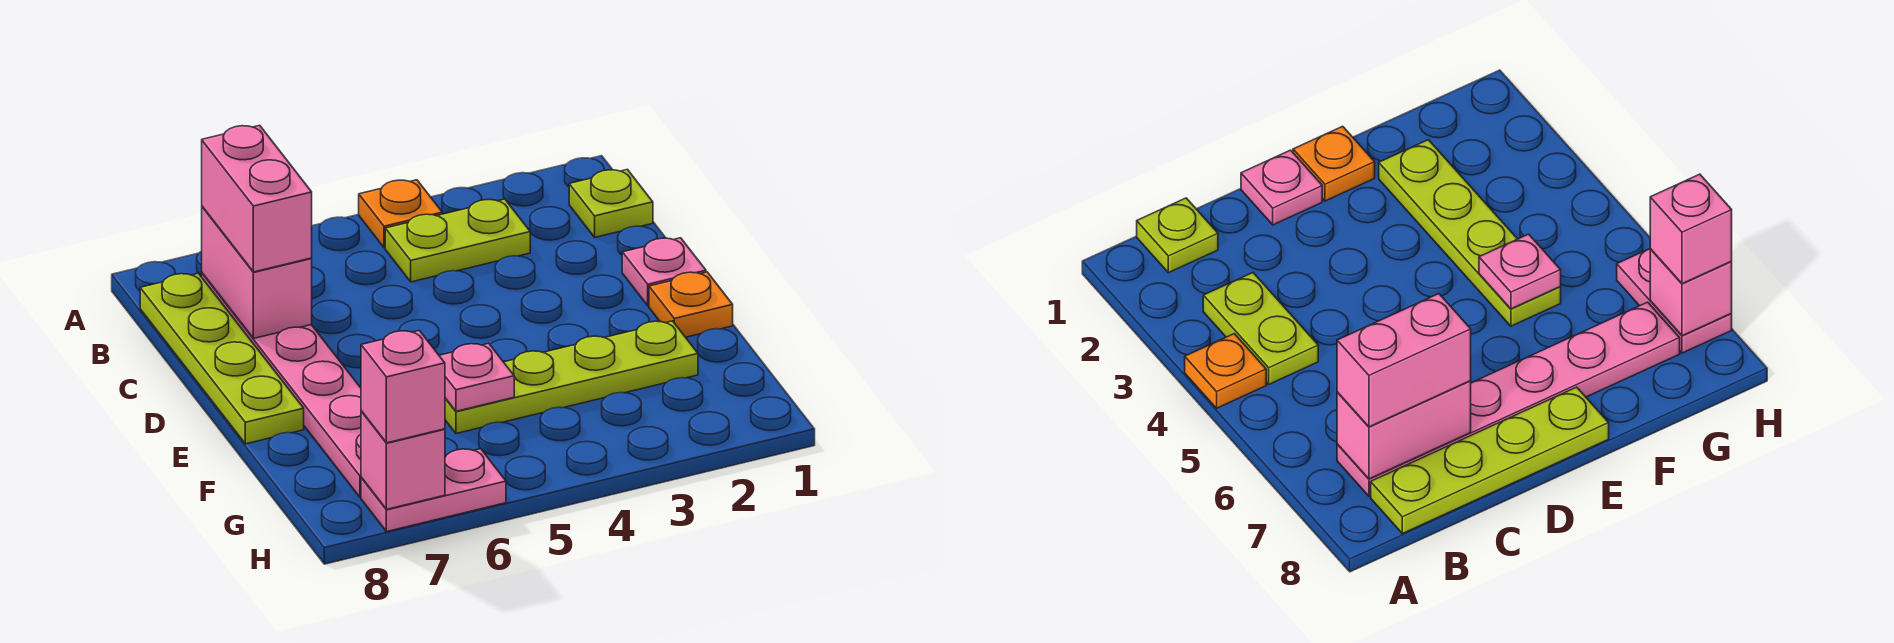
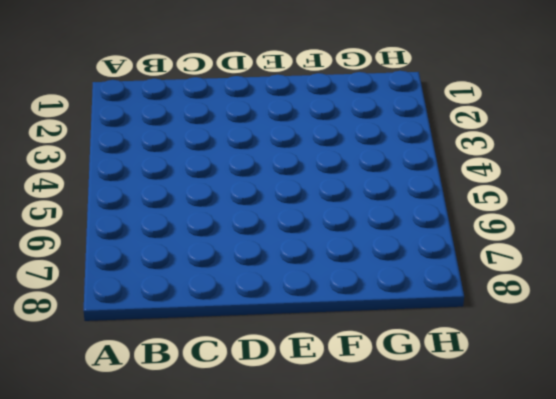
none -> orange 1x1 plate [359,180,442,248]
none -> lime 1x1 plate [569,169,653,237]
none -> lime 1x2 plate [385,199,530,282]

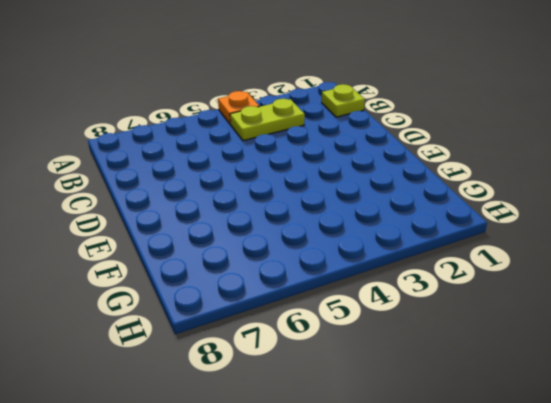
none -> pink 1x6 plate [202,273,361,497]
none -> lime 1x4 plate [140,273,304,444]
none -> pink 1x1 plate [622,238,706,306]

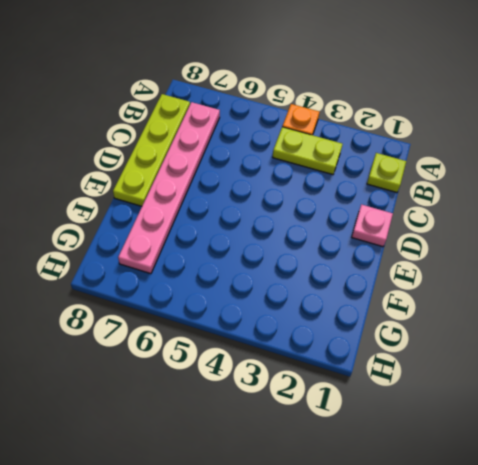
none -> orange 1x1 plate [649,272,733,337]
none -> lime 1x4 plate [445,321,698,433]
none -> pink 1x2 plate [361,449,506,532]

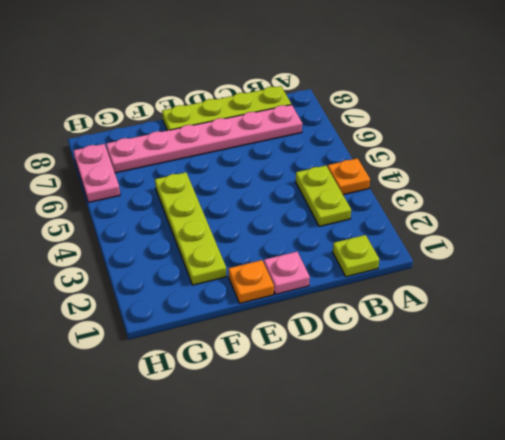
none -> pink 1x2 brick [202,207,312,339]
none -> pink 1x1 plate [439,343,514,411]
none -> pink 1x1 brick [361,411,445,509]

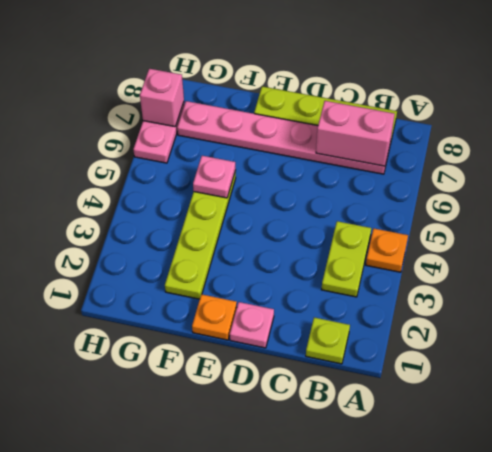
none -> pink 1x2 brick [202,125,312,272]
none -> pink 1x1 brick [361,331,445,443]

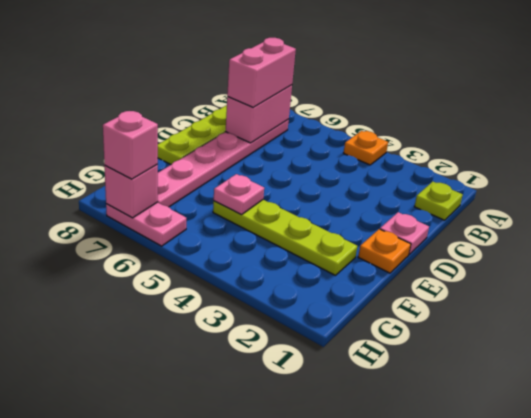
none -> lime 1x2 plate [385,199,530,282]

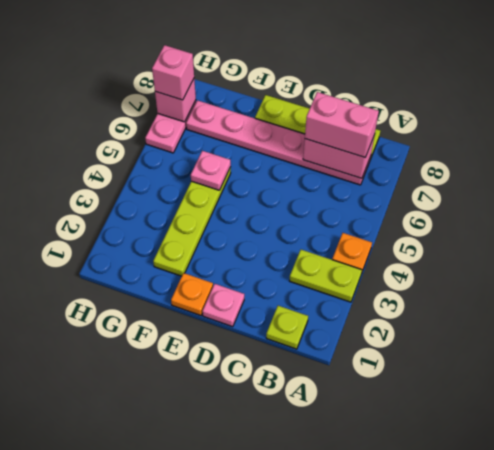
lime 1x2 plate [289,250,362,302] -> lime 1x2 plate turned to [385,199,530,282]

